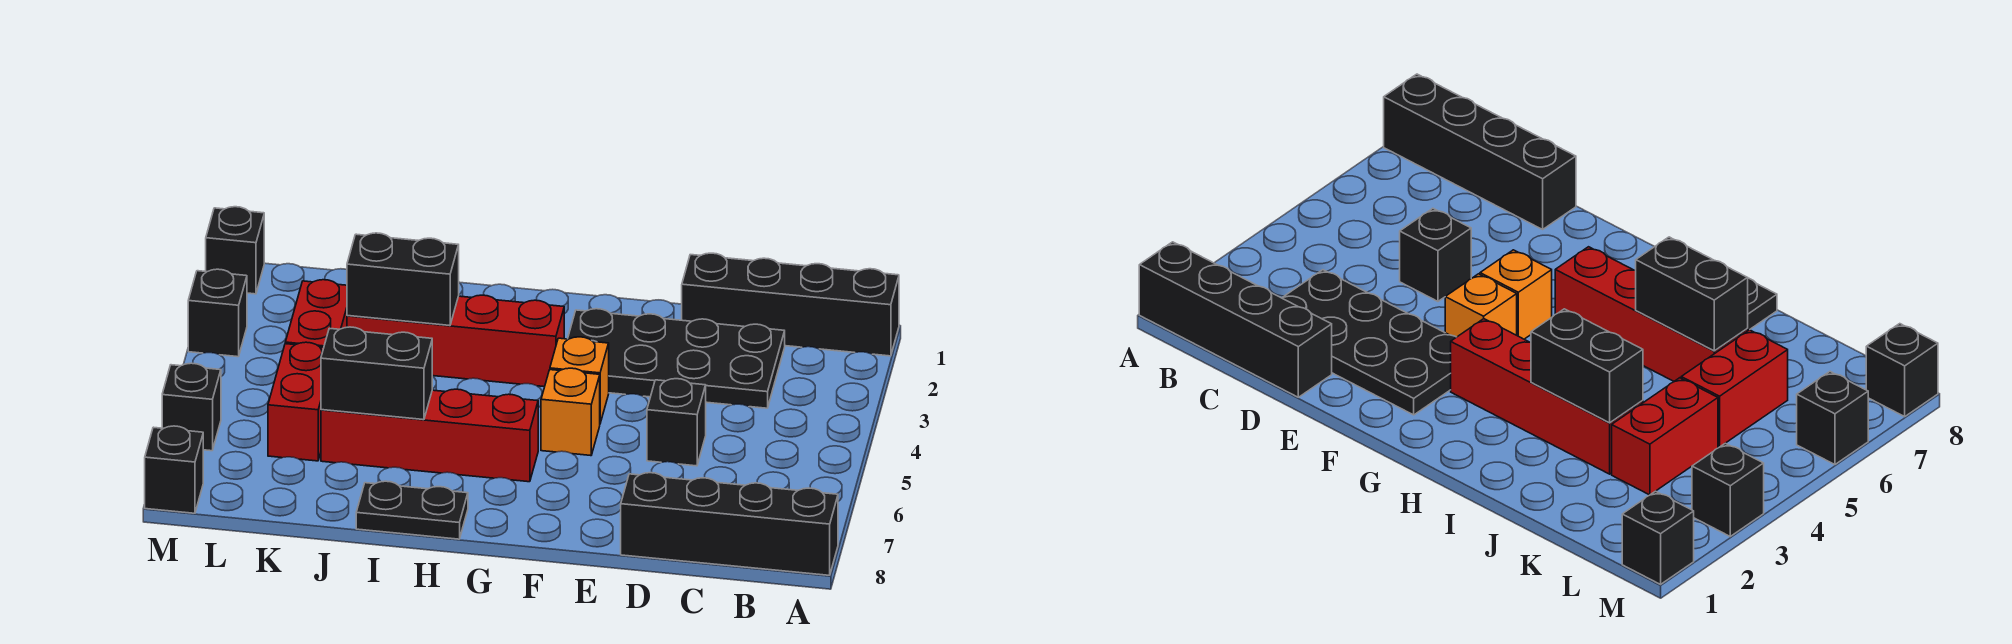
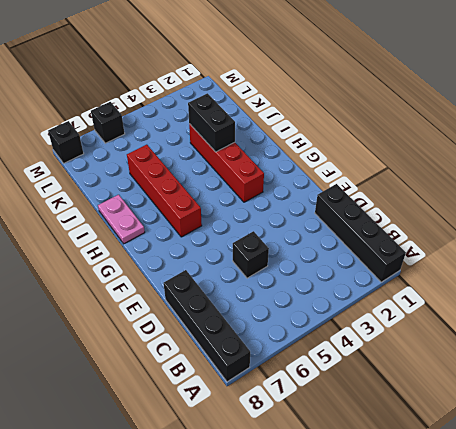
pink 1x2 plate [98,195,145,244] -> black 1x2 plate [356,481,468,539]
none -> black 2x4 plate [568,309,785,408]
none -> orange 1x1 brick [550,337,609,423]
none -> orange 1x1 brick [541,368,600,456]

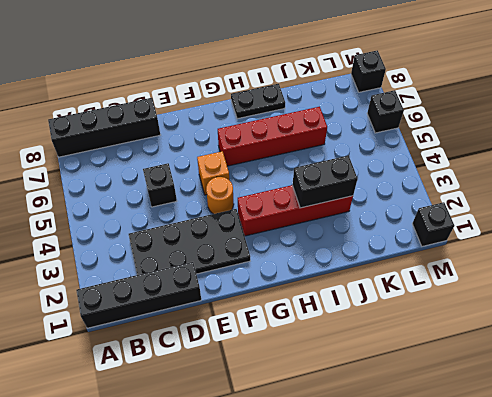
orange 1x1 round brick [206,177,234,214] -> orange 1x1 brick [550,337,609,423]
none -> red 1x2 brick [285,280,347,347]
none -> red 1x2 brick [268,342,324,461]
none -> black 1x1 brick [188,269,247,357]

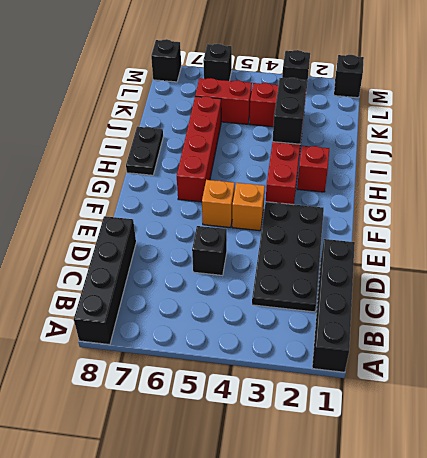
red 1x1 brick [297,146,329,192] -> none
none -> black 1x2 brick [321,327,432,420]

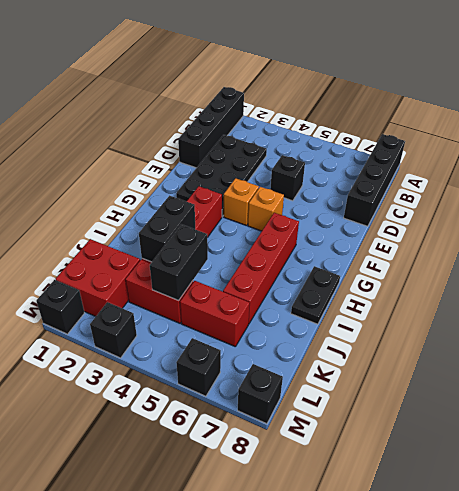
black 1x2 brick [150,224,208,301] -> black 1x2 brick moved to [321,327,432,420]
red 2x2 brick [56,239,140,316] -> none

